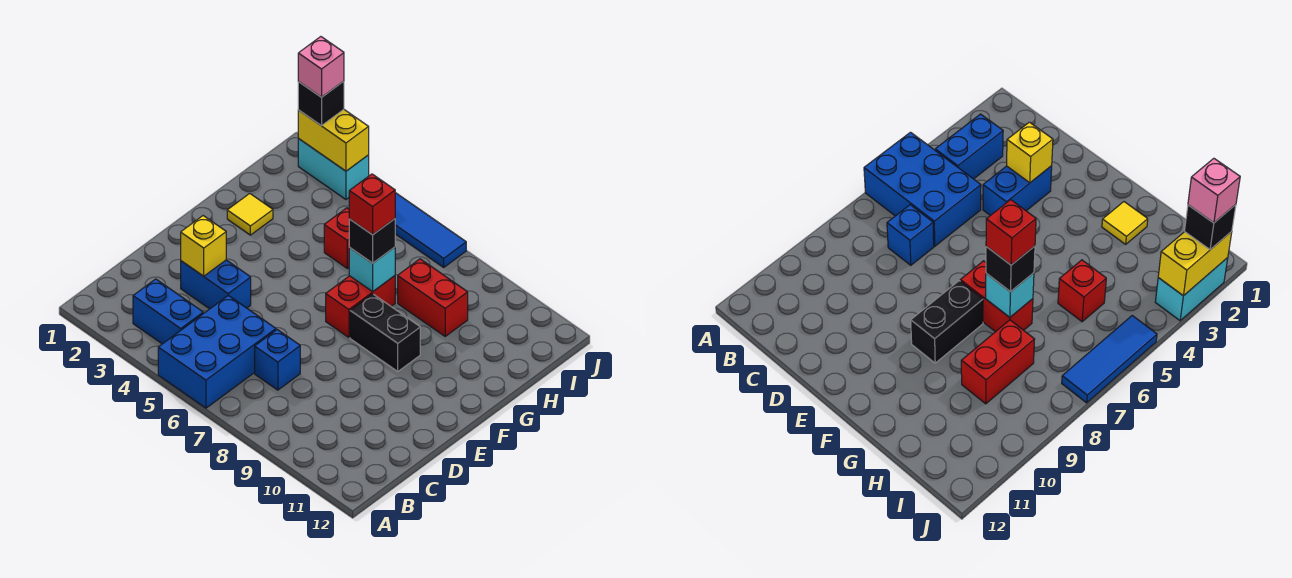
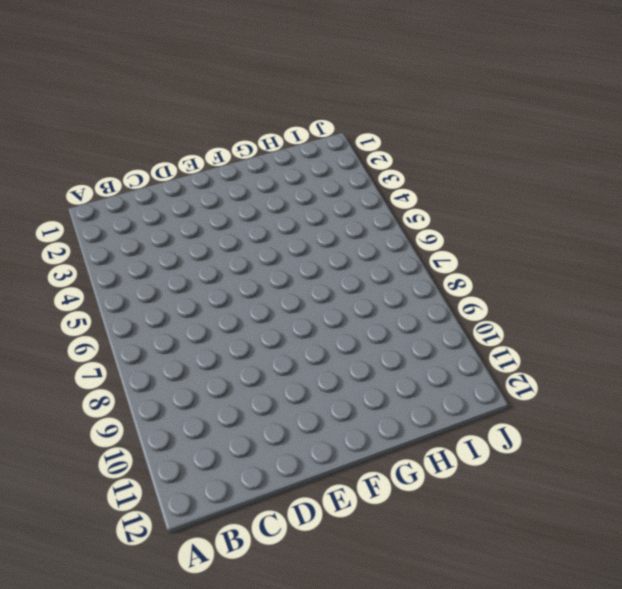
none -> blue 2x3 brick [158,295,276,408]
none -> blue 1x2 brick [133,279,203,344]
none -> blue 1x1 brick [255,330,300,390]

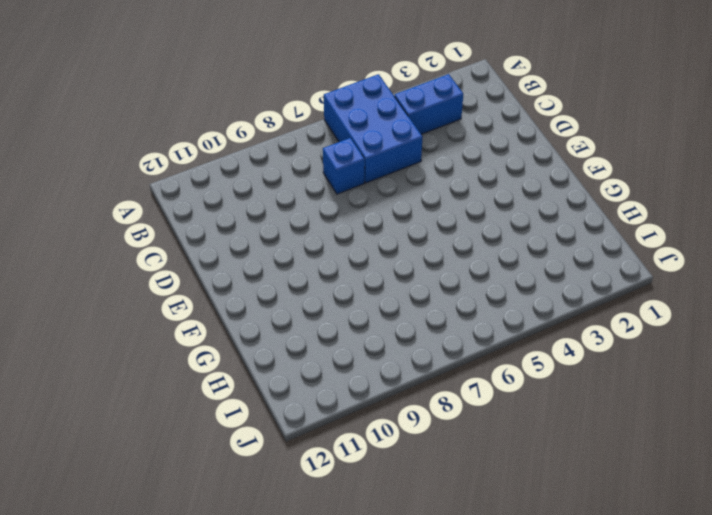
none -> blue 1x2 brick [181,260,251,309]
none -> red 1x2 brick [326,276,395,337]
none -> black 1x2 brick [350,294,420,371]

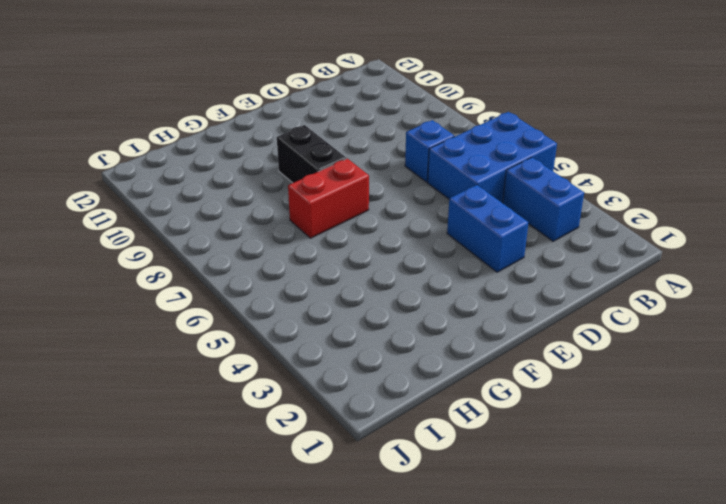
none -> yellow 1x1 tile [227,194,273,235]
none -> red 1x1 brick [324,208,350,269]
none -> red 1x2 brick [398,259,468,336]

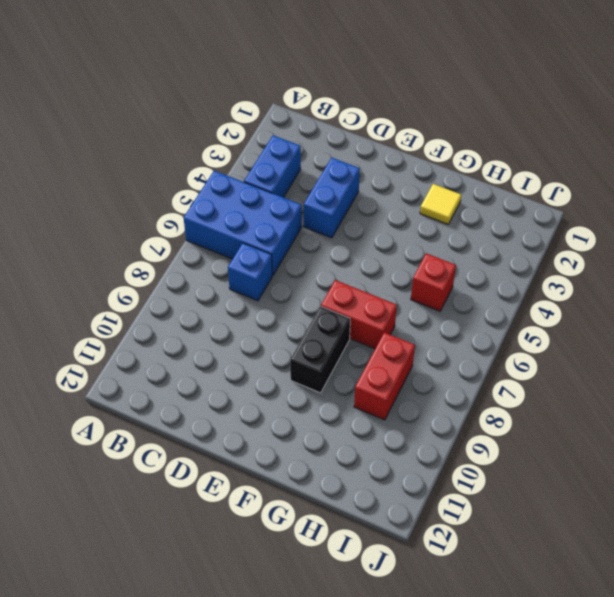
none -> cyan 1x2 brick [298,139,369,199]
none -> blue 1x3 tile [395,193,466,267]
none -> yellow 1x1 brick [181,216,226,276]

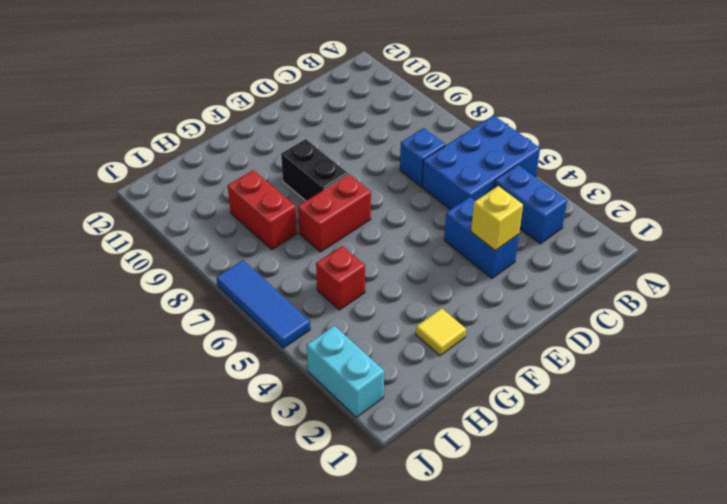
none -> cyan 1x1 brick [349,247,395,291]
none -> yellow 1x2 brick [298,110,369,171]
none -> black 1x1 brick [349,219,395,263]

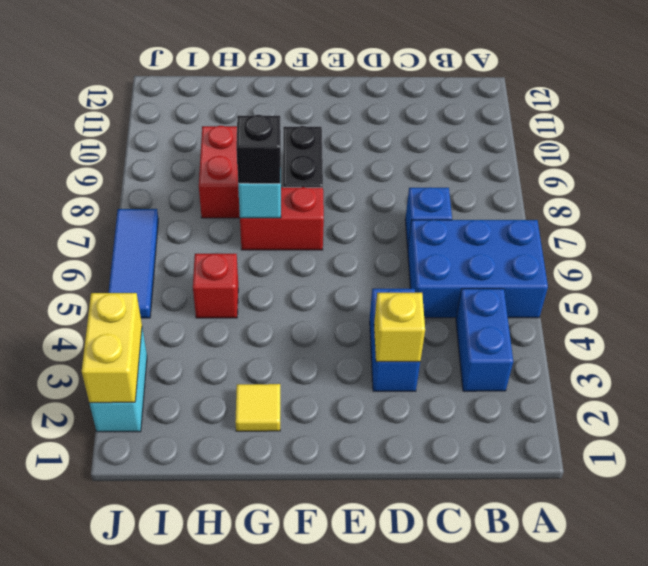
none -> black 1x1 brick [298,81,344,126]
none -> red 1x1 brick [349,174,395,235]
none -> pink 1x1 brick [298,37,344,97]

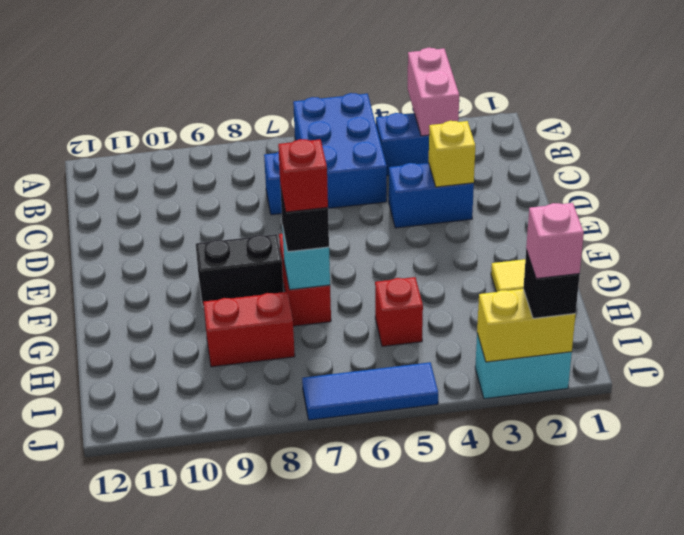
pink 1x2 brick [408,48,459,136] -> none

